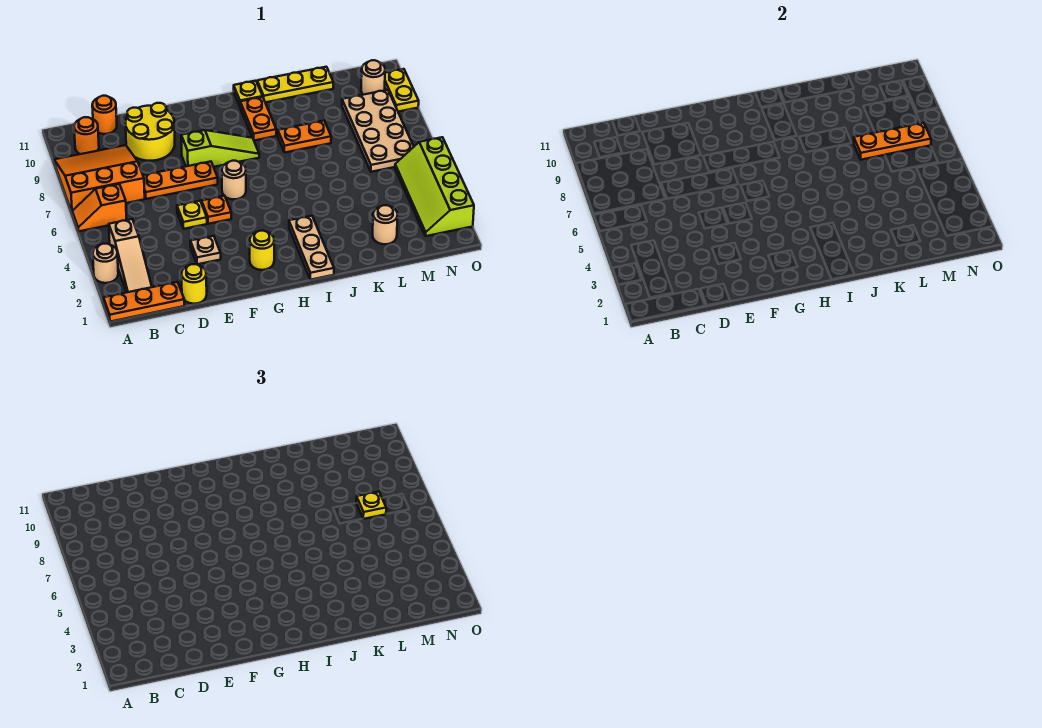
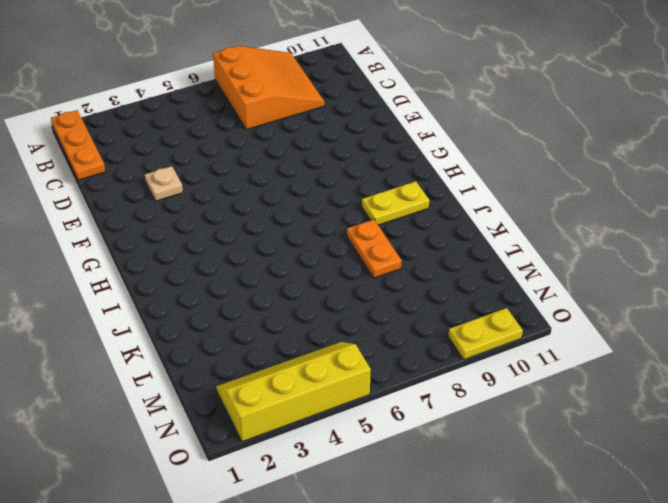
yellow 1x2 plate [362,181,429,225] -> orange 1x2 plate [240,97,276,141]
yellow 2x4 slope [216,342,371,442] -> lime 2x4 slope [395,137,474,236]
none -> tan 1x1 round brick [93,244,118,283]
none -> orange 1x2 slope [72,184,126,231]
none -> tan 1x3 slope [109,219,152,292]

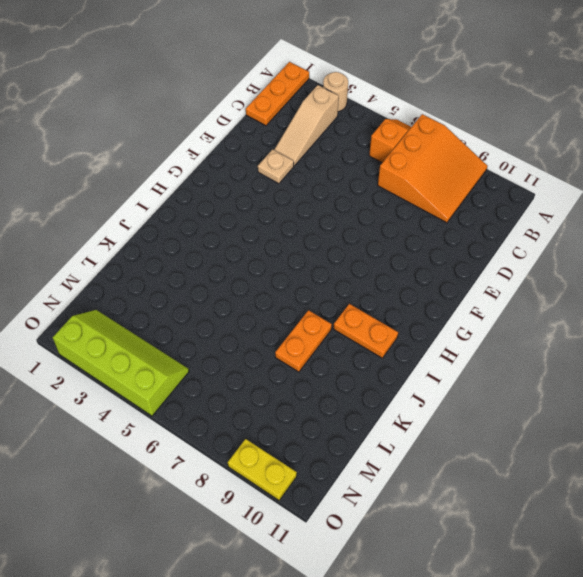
tan 1x3 slope [274,85,339,166] -> tan 1x3 slope turned to [109,219,152,292]
none -> orange 1x1 round brick [74,117,99,154]
none -> orange 1x1 round brick [92,96,117,134]
none -> yellow 1x1 round brick [181,264,207,304]

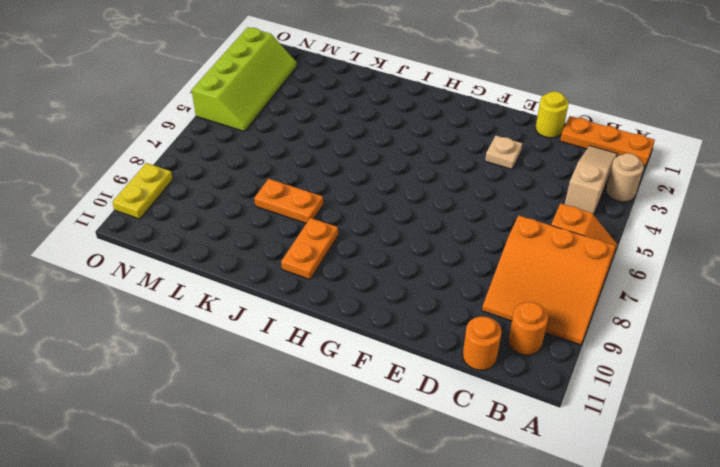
none -> orange 1x3 plate [143,162,218,199]
none -> yellow 2x2 round brick [125,103,175,161]
none -> yellow 1x1 plate [177,201,207,229]

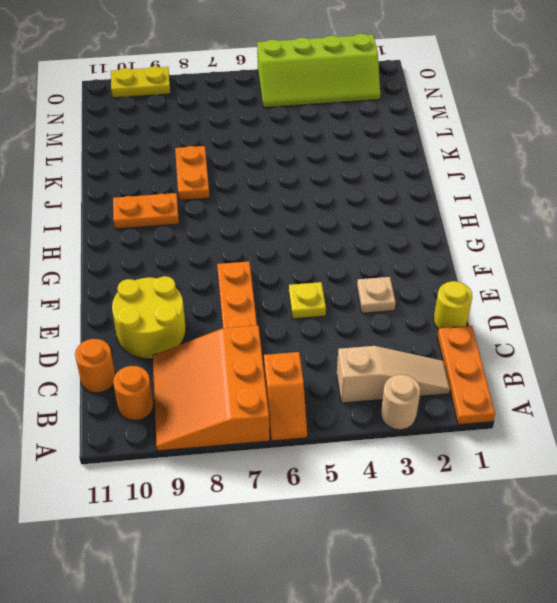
none -> orange 1x1 plate [202,196,231,224]
none -> lime 1x3 slope [181,130,259,167]
none -> yellow 1x1 round brick [250,231,274,270]

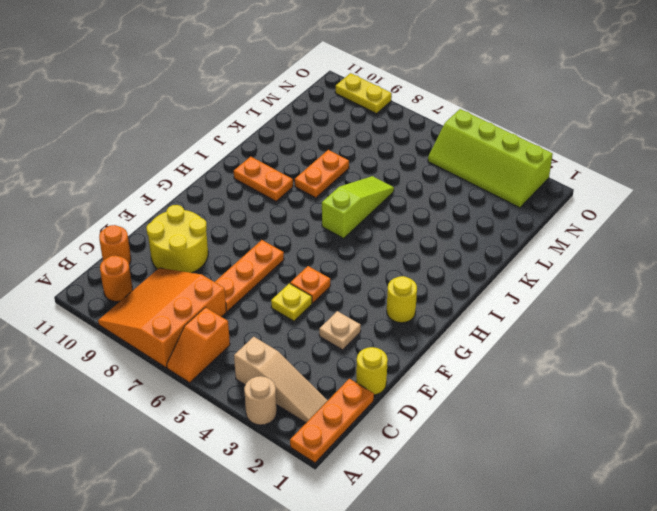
lime 1x3 slope [322,176,394,238] -> lime 1x3 slope moved to [181,130,259,167]
none -> tan 1x1 round brick [222,161,246,199]
none -> tan 1x3 plate [289,216,334,280]
none -> yellow 1x1 plate [234,81,263,106]

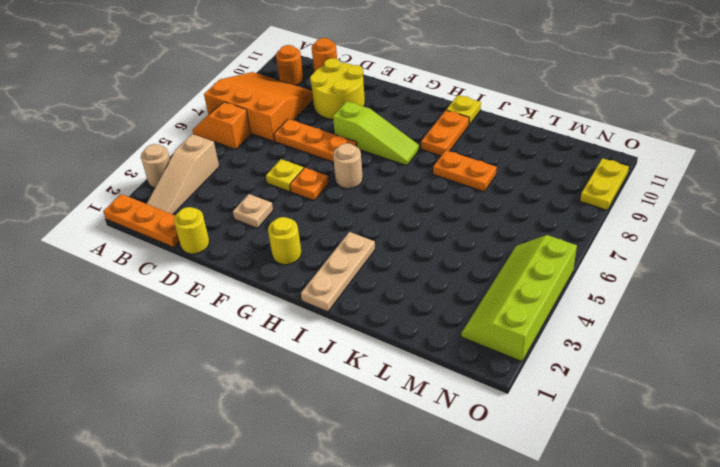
none -> yellow 1x3 plate [257,67,333,102]
none -> tan 1x1 round brick [373,205,398,244]
none -> tan 2x4 plate [342,90,414,172]

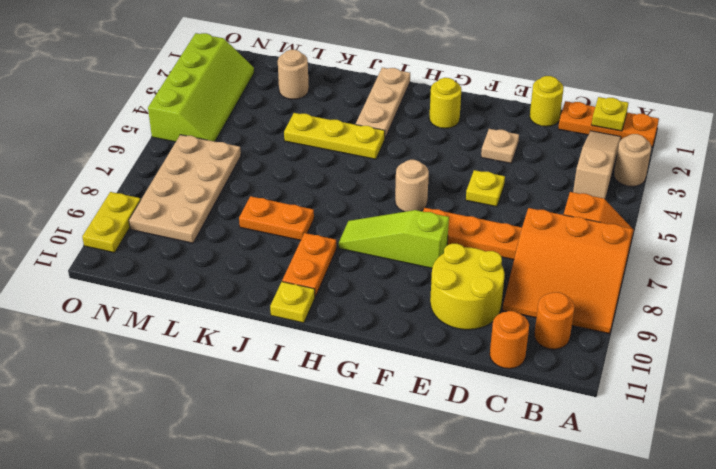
yellow 1x1 plate [592,97,628,131] -> yellow 1x1 plate moved to [356,492,386,519]
yellow 1x3 plate [284,113,385,159] -> yellow 1x3 plate moved to [257,67,333,102]
none -> orange 1x1 plate [202,196,231,224]
none -> tan 1x1 round brick [361,60,385,95]
none -> orange 1x3 plate [854,123,931,160]

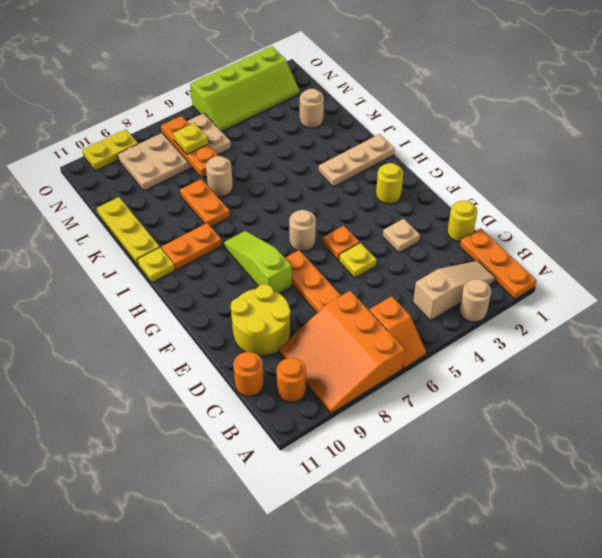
tan 1x1 round brick [206,156,233,197] -> tan 1x1 round brick moved to [361,60,385,95]

